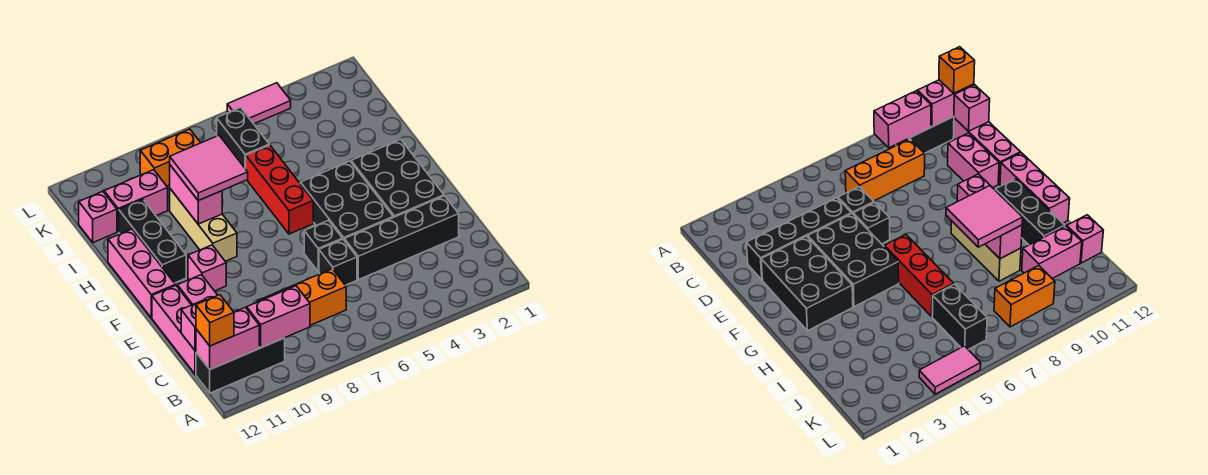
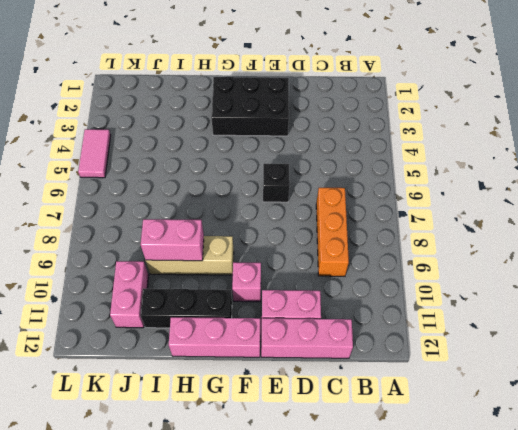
none -> black 1x3 brick [196,338,285,393]
none -> black 1x4 brick [344,196,459,280]
none -> black 1x1 brick [319,239,357,285]

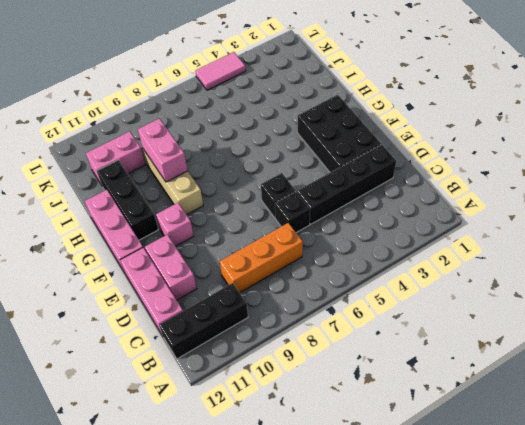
none -> black 2x3 brick [300,161,393,239]
none -> red 1x3 brick [246,145,313,234]
none -> black 1x2 brick [217,108,269,169]

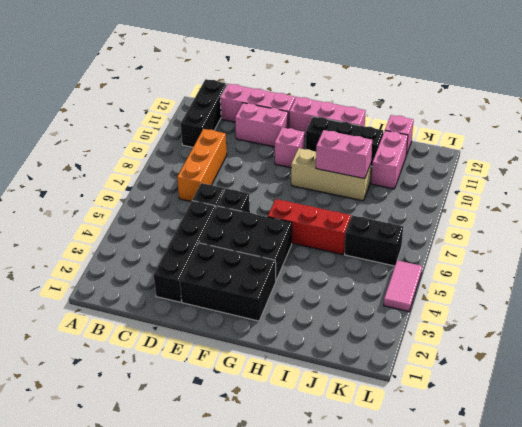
none -> orange 1x2 brick [140,129,200,186]
none -> pink 1x2 brick [247,286,310,348]
none -> pink 1x2 brick [196,307,259,370]

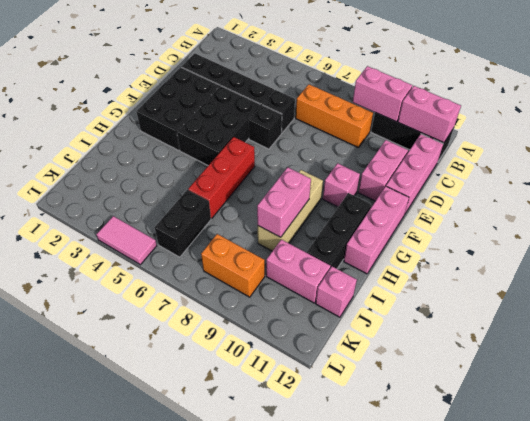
none -> pink 1x1 brick [181,300,206,351]
none -> orange 1x1 brick [196,295,234,346]
none -> pink 2x2 tile [170,135,248,201]

